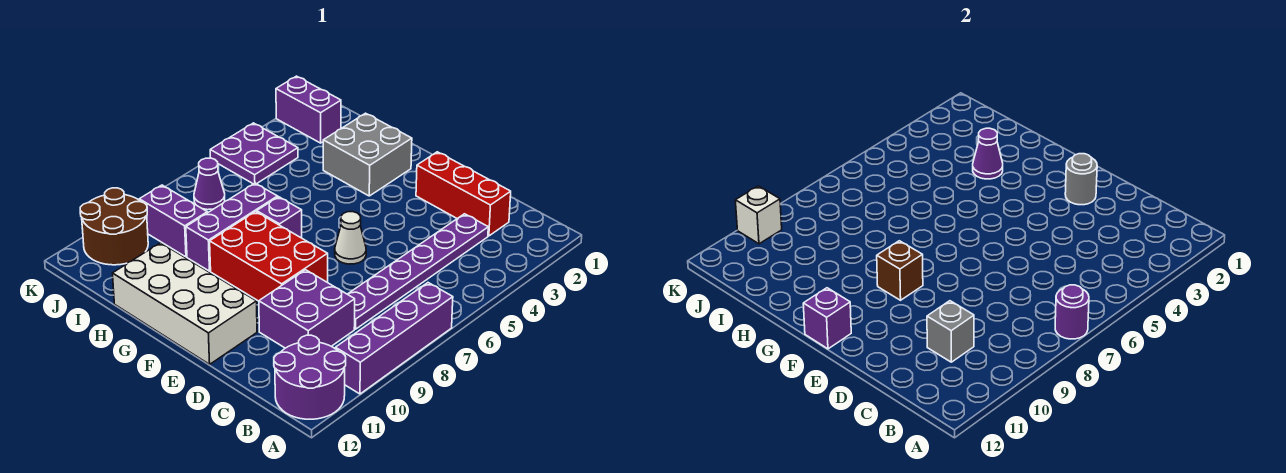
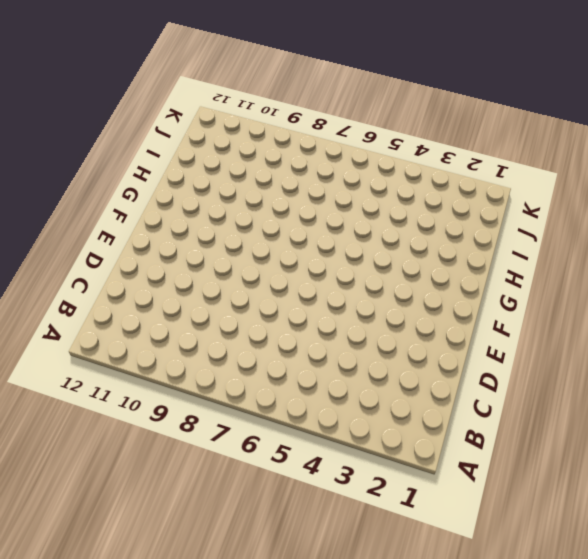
none -> purple 1x4 brick [335,283,453,394]
none -> purple 2x2 round brick [274,335,346,419]
none -> red 1x3 brick [416,152,511,236]

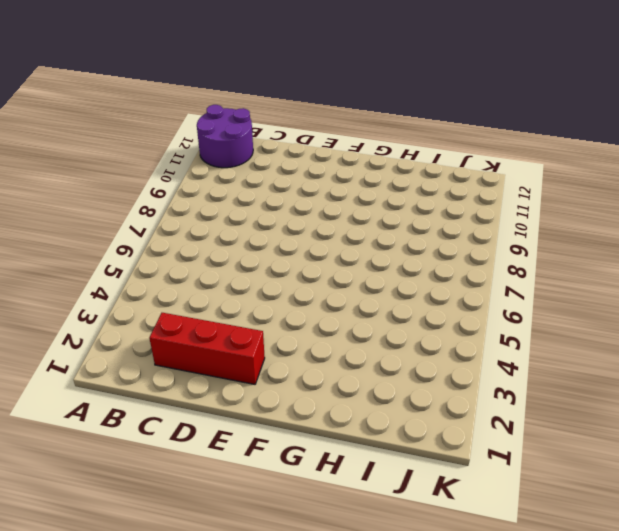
none -> purple 1x4 brick [335,283,453,394]
none -> purple 1x6 plate [348,214,488,329]
none -> purple 2x2 brick [259,270,355,348]

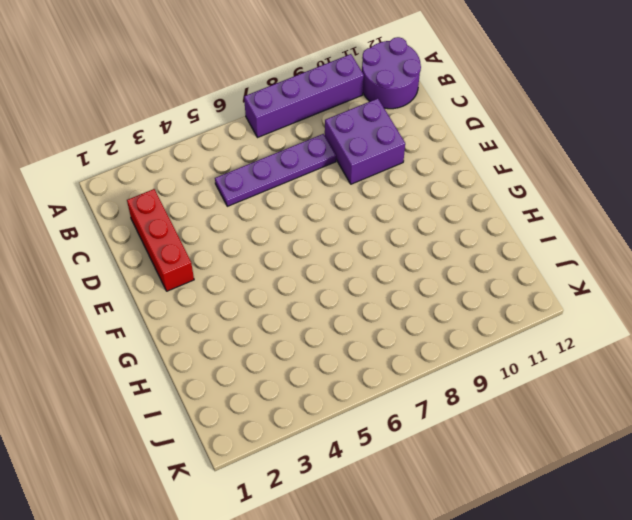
purple 1x4 plate [215,134,336,206] -> purple 1x6 plate [348,214,488,329]
none -> white 1x1 cone [335,212,366,264]
none -> red 2x3 brick [210,212,328,301]
none -> white 2x4 brick [113,243,257,364]

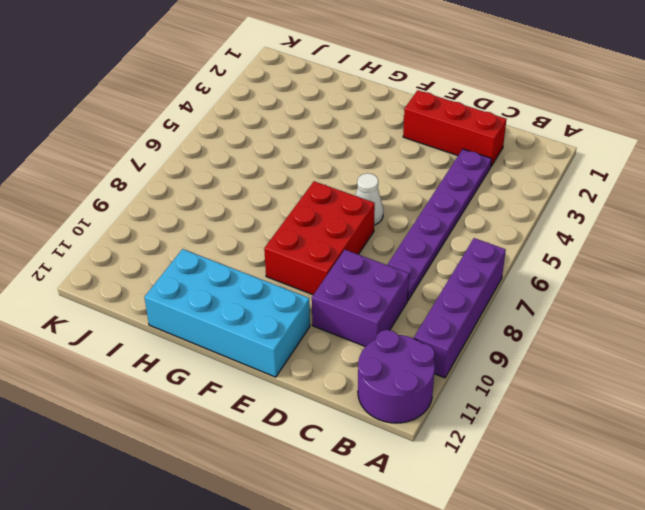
red 2x3 brick [264,181,375,295] -> red 2x3 brick turned to [210,212,328,301]
cyan 2x4 brick [144,249,310,377] -> white 2x4 brick [113,243,257,364]
none -> grey 2x2 brick [323,113,412,196]
none -> purple 1x1 brick [257,197,302,238]
none -> purple 1x3 brick [186,183,278,271]

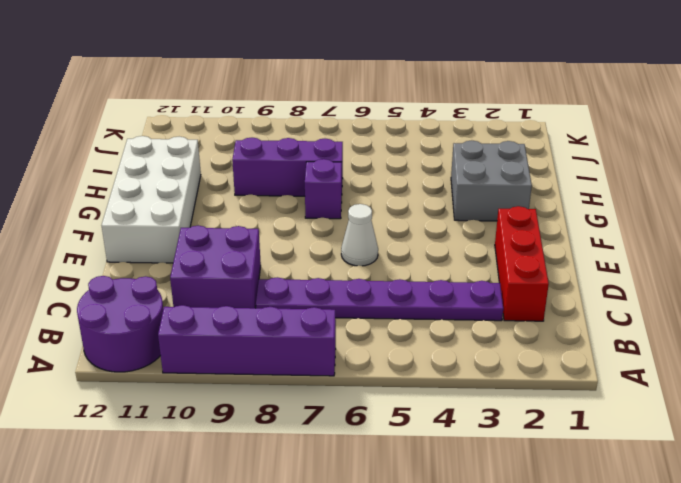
none -> red 2x3 brick [210,212,328,301]
none -> purple 1x2 brick [139,185,207,257]
none -> purple 1x2 brick [276,76,341,143]

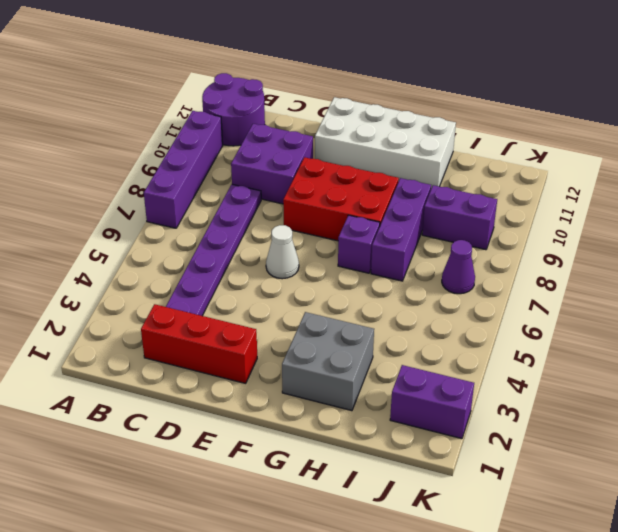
none -> purple 2x2 plate [210,123,298,184]
none -> brown 2x2 round brick [80,188,148,265]
none -> purple 1x1 round brick [1055,285,1089,339]

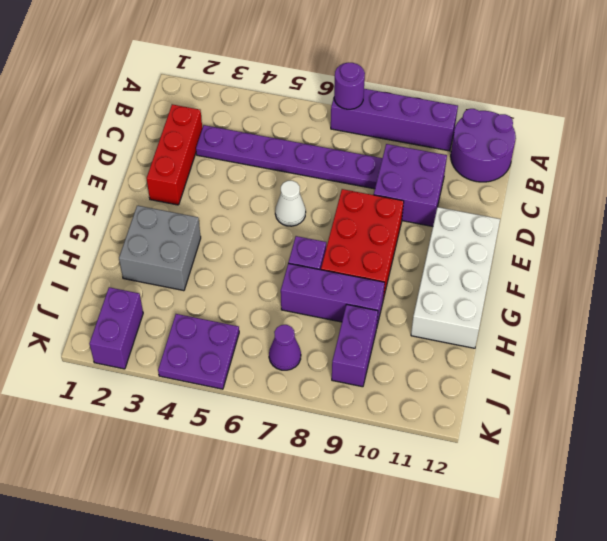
none -> brown 2x2 round brick [80,188,148,265]
none -> grey 1x1 brick [927,301,974,362]
none -> grey 1x1 round brick [1065,154,1097,205]

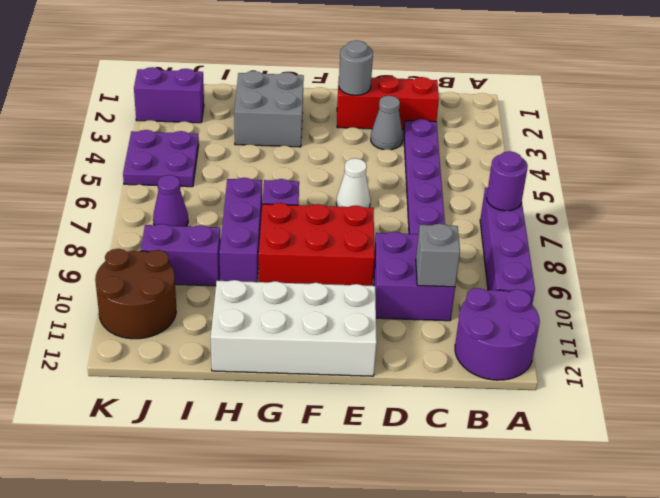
grey 1x1 cone [371,96,403,150] -> none
none -> brown 1x1 brick [877,241,923,300]
none -> purple 1x1 brick [803,288,851,349]
none -> purple 1x1 cone [973,128,1003,179]

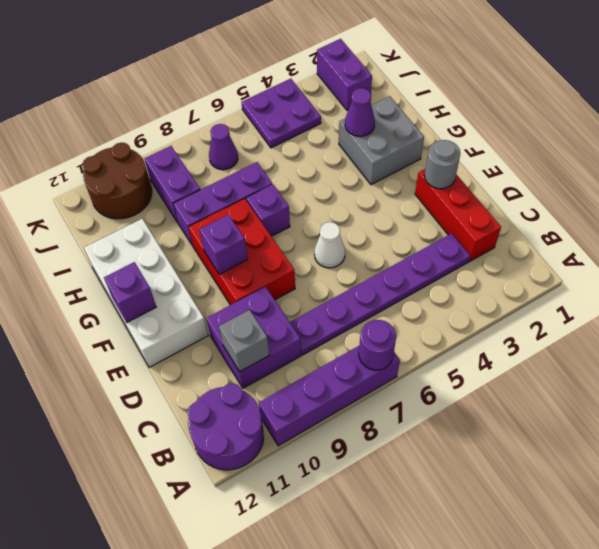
purple 1x1 brick [199,214,248,274] -> brown 1x1 brick [877,241,923,300]
none -> white 1x1 brick [735,186,782,244]

